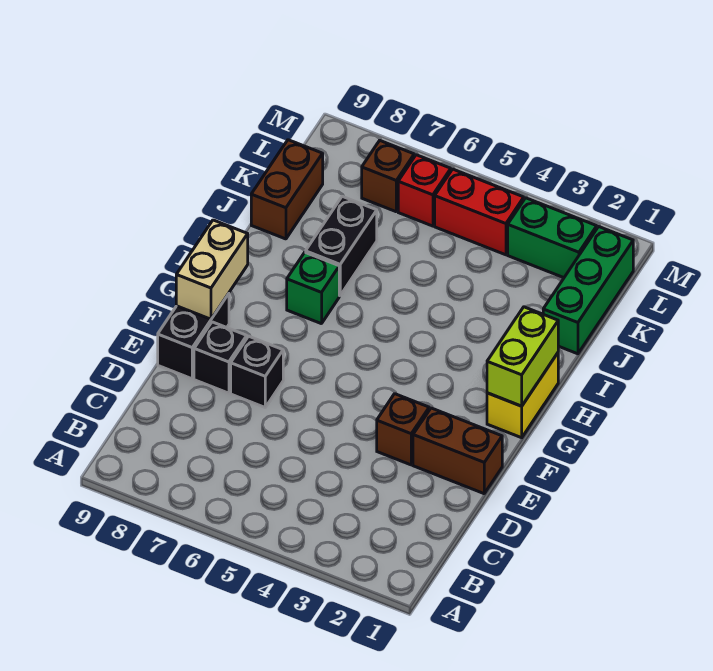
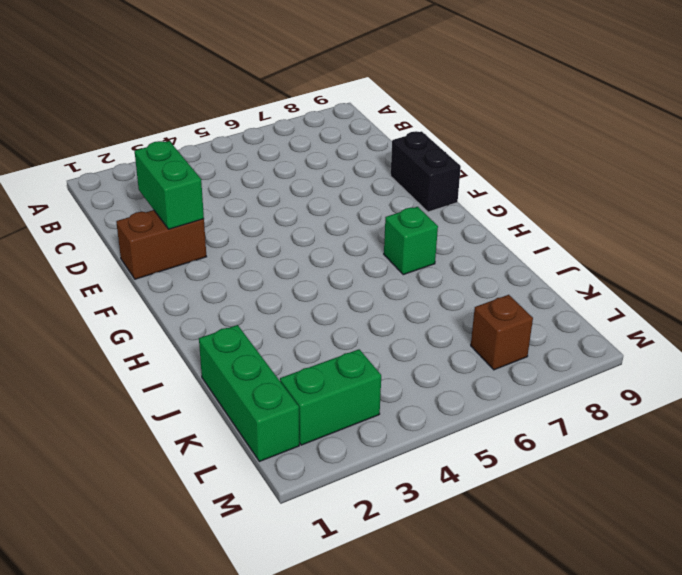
green 1x2 brick [135,141,204,229] -> none
none -> brown 1x1 brick [377,394,429,465]
none -> black 1x1 brick [231,336,283,407]
none -> black 1x1 brick [194,322,247,393]

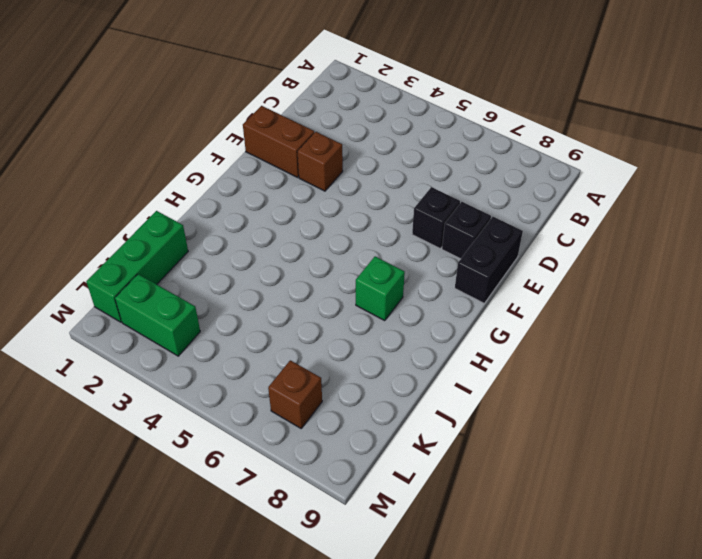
none -> yellow 1x2 brick [487,353,558,438]
none -> black 1x2 brick [306,196,377,296]
none -> brown 1x2 brick [251,140,323,239]

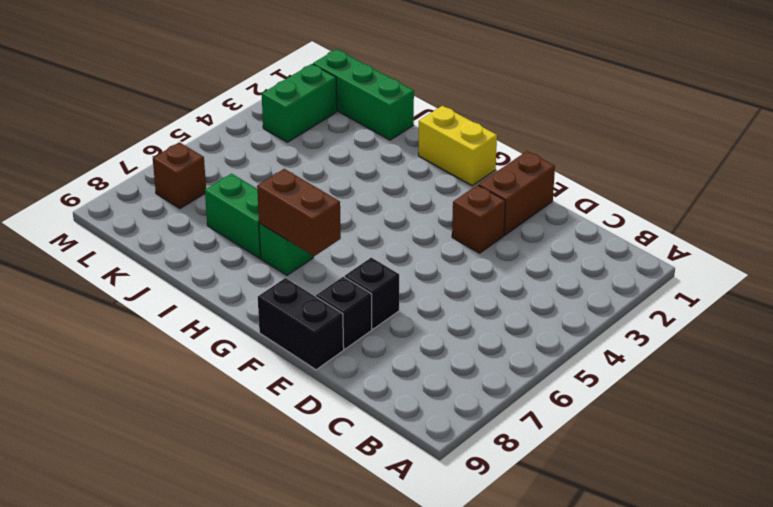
brown 1x2 brick [257,169,341,256] -> brown 1x2 brick moved to [251,140,323,239]
green 1x2 brick [205,174,261,258] -> black 1x2 brick [306,196,377,296]
none -> red 1x2 brick [435,169,524,255]
none -> red 1x1 brick [398,155,451,226]
none -> tan 1x2 brick [176,220,248,319]

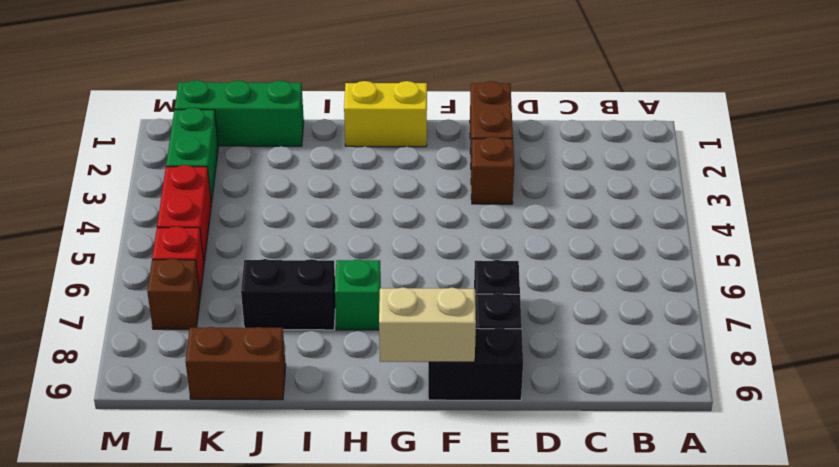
none -> lime 1x2 brick [487,307,558,406]

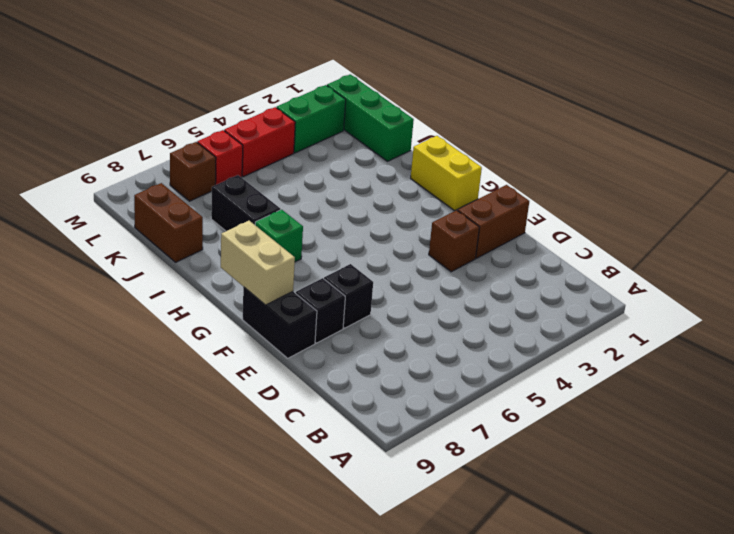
none -> lime 1x2 brick [487,307,558,406]

